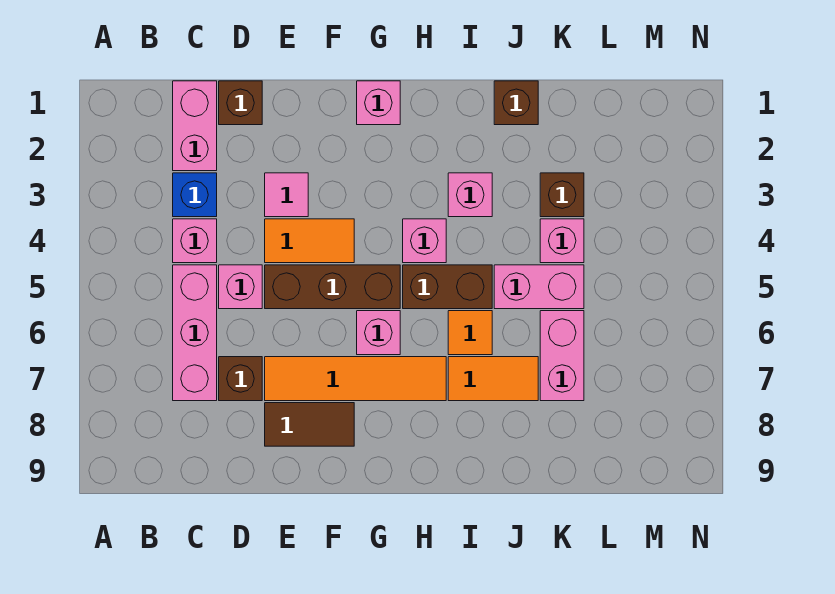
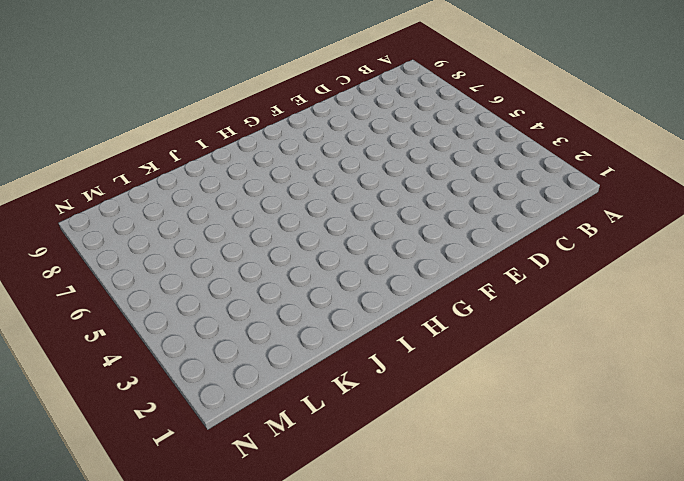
none -> pink 1x2 brick [173,81,217,171]
none -> blue 1x1 brick [173,173,217,217]
none -> pink 1x1 brick [173,219,217,263]

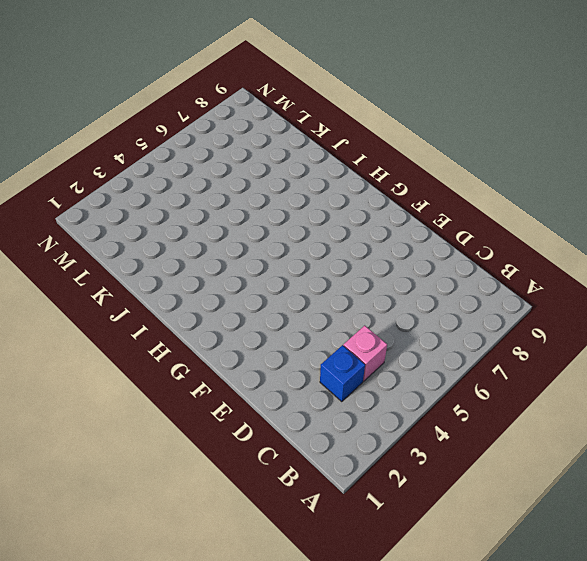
none -> pink 1x2 brick [173,81,217,171]
none -> pink 1x3 brick [173,265,217,401]
none -> brown 1x1 brick [219,81,262,125]

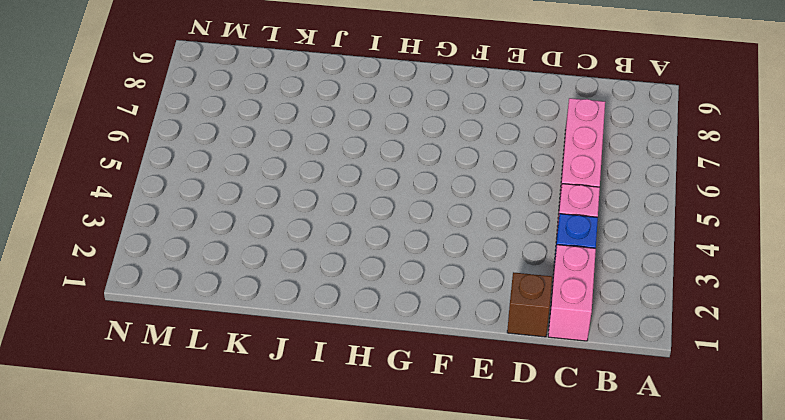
none -> pink 1x1 brick [219,265,262,309]
none -> brown 1x1 brick [219,357,262,401]
none -> pink 1x1 tile [265,173,308,217]

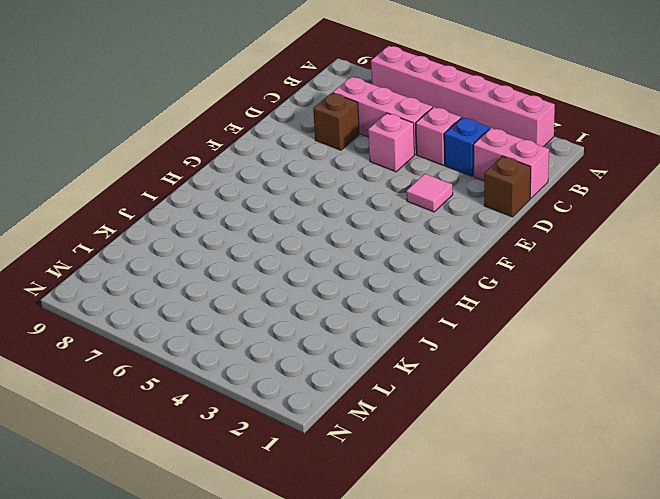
pink 1x6 brick [371,46,555,147] -> none
none -> orange 1x2 tile [265,219,354,263]
none -> brown 1x3 brick [265,265,400,309]
none -> orange 1x4 tile [265,357,446,401]

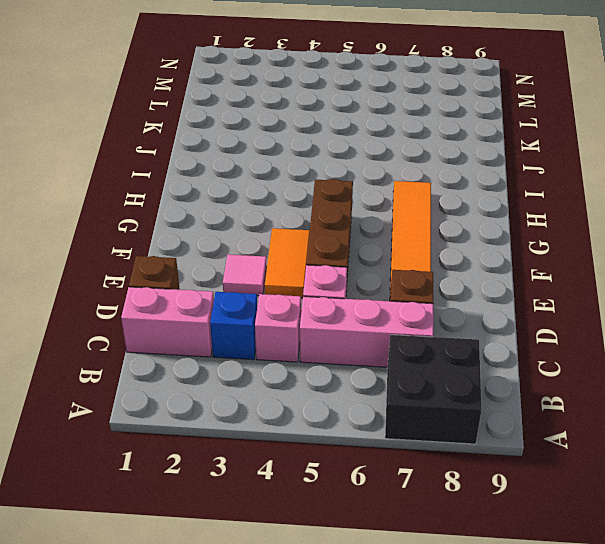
black 2x2 brick [385,335,482,444] -> none
none -> brown 1x2 tile [265,403,354,446]
none -> pink 1x1 brick [357,81,400,125]
none -> pink 1x1 brick [357,311,400,355]

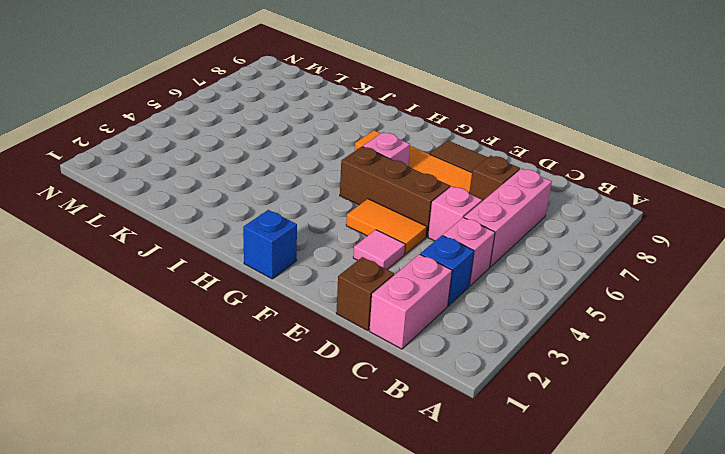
blue 1x1 brick [243,210,297,279] -> pink 1x1 brick [357,81,400,125]
none -> pink 1x1 brick [403,219,446,263]
none -> brown 1x2 brick [403,265,492,309]
none -> pink 1x1 brick [448,173,492,217]

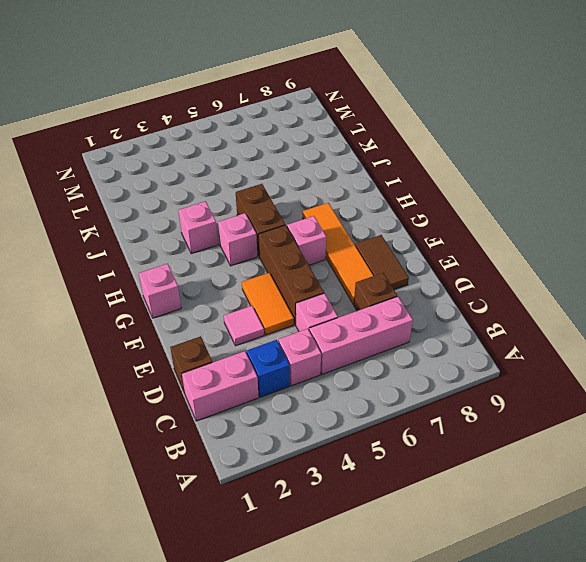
none -> orange 1x1 tile [448,311,492,355]
none -> orange 1x2 tile [448,357,538,401]
none -> brown 1x1 brick [494,81,538,125]

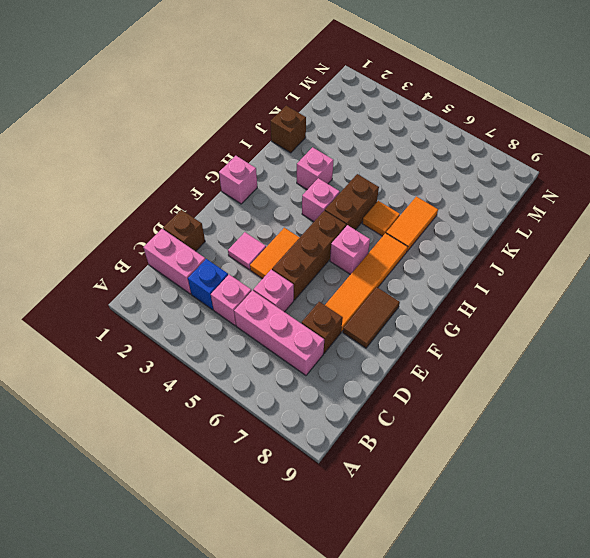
none -> pink 1x2 brick [494,265,584,309]
none -> brown 1x1 brick [540,173,584,217]
none -> pink 1x1 brick [540,219,584,263]

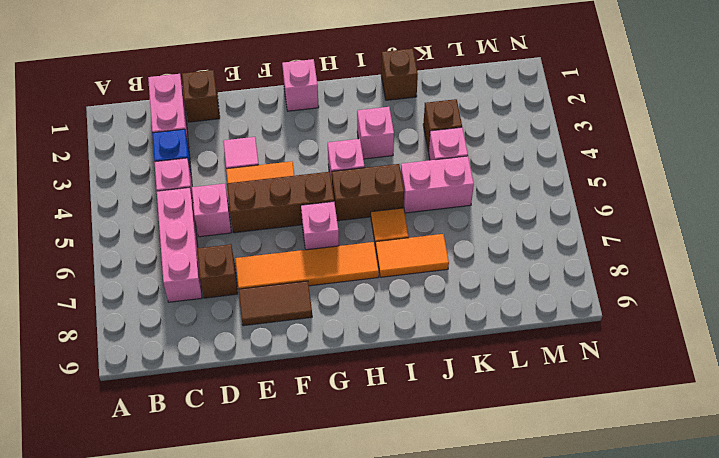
none -> pink 1x2 brick [540,311,584,401]

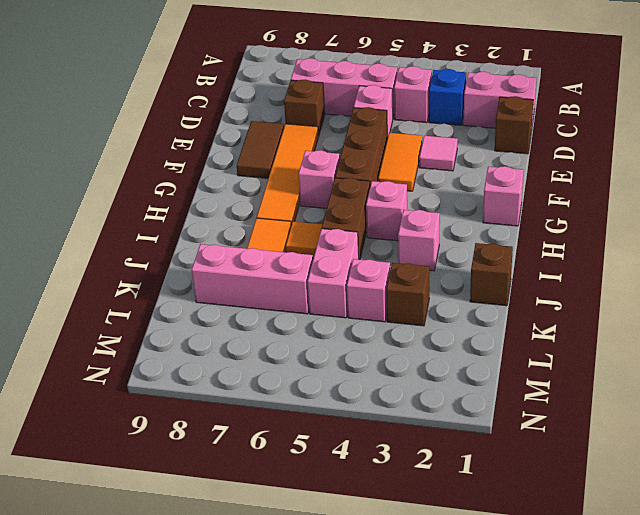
pink 1x3 brick [192,244,313,314] -> pink 1x2 brick [540,311,584,401]

